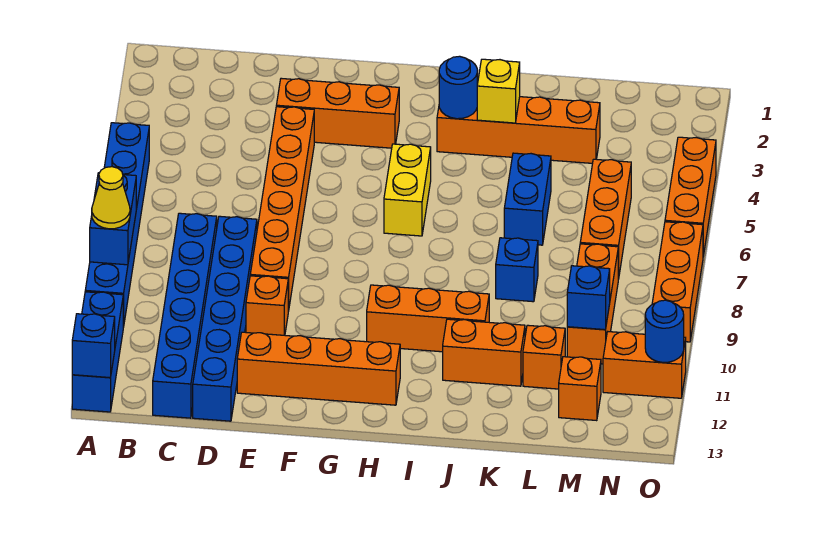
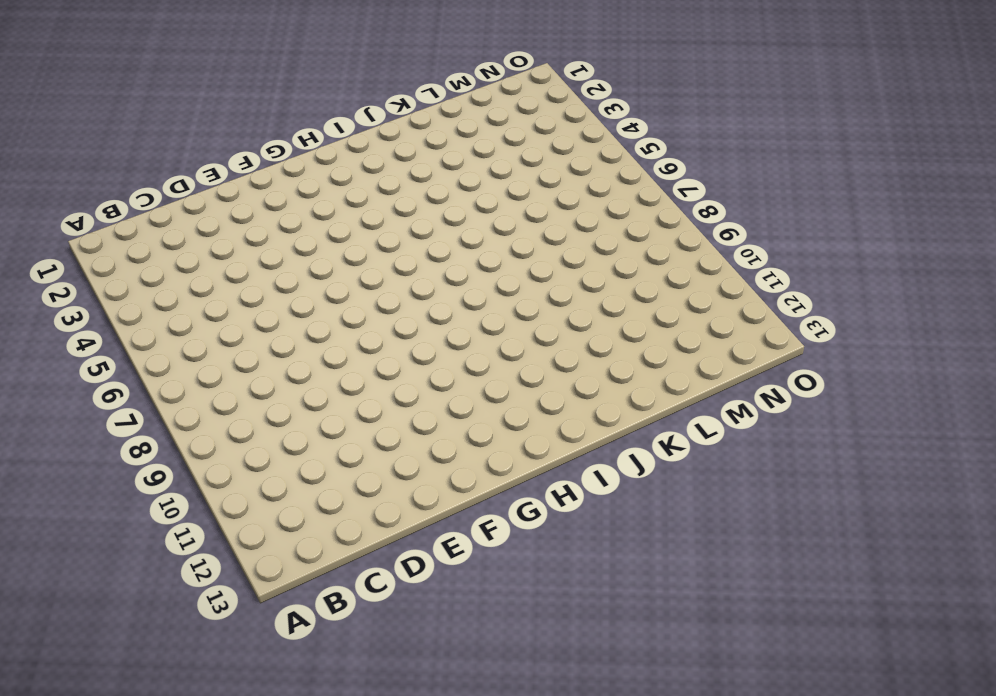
none -> blue 1x6 brick [85,123,149,327]
none -> blue 1x3 brick [72,292,123,412]
none -> blue 1x6 brick [153,213,217,418]

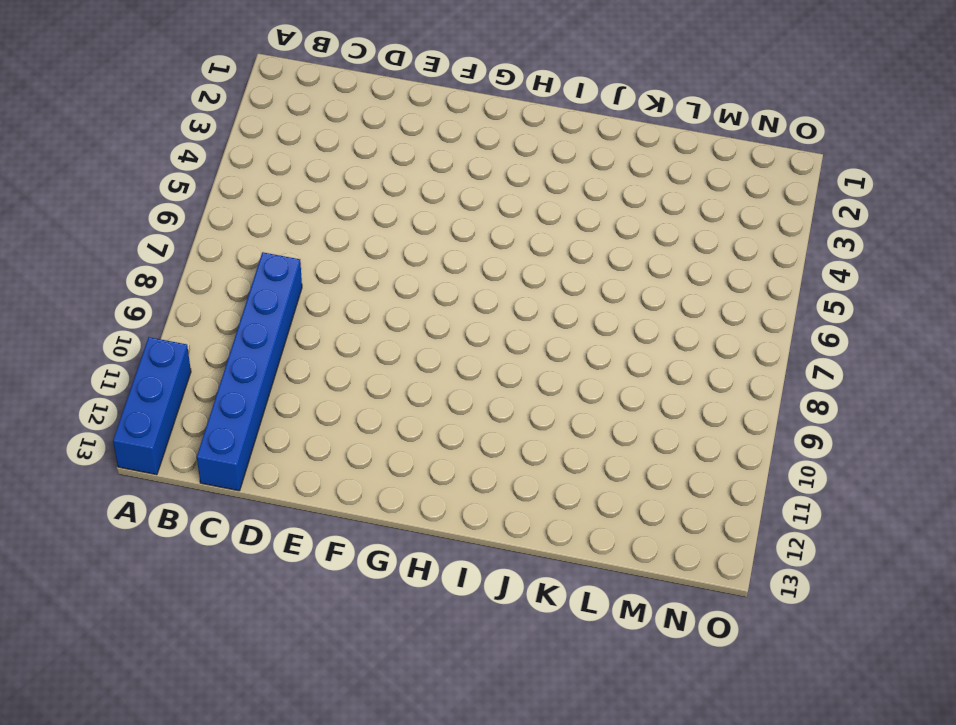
none -> blue 1x6 brick [85,123,149,327]
none -> blue 1x6 brick [193,216,257,421]
none -> orange 1x3 brick [276,78,399,148]

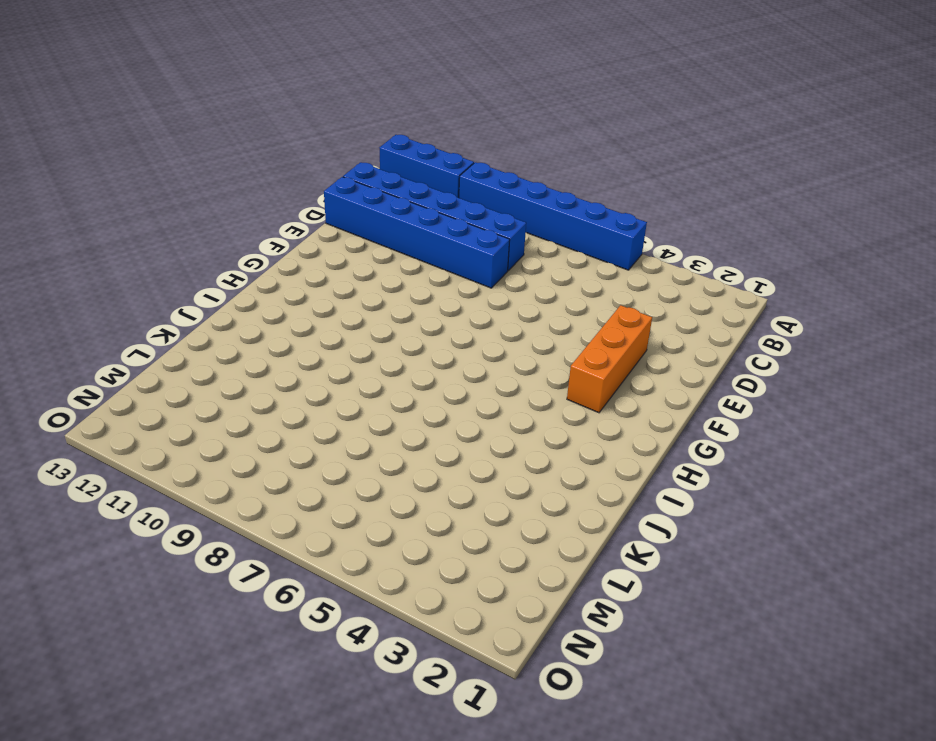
none -> orange 1x6 brick [250,107,314,311]
none -> orange 1x1 brick [246,276,288,335]
none -> orange 1x4 brick [237,332,400,405]

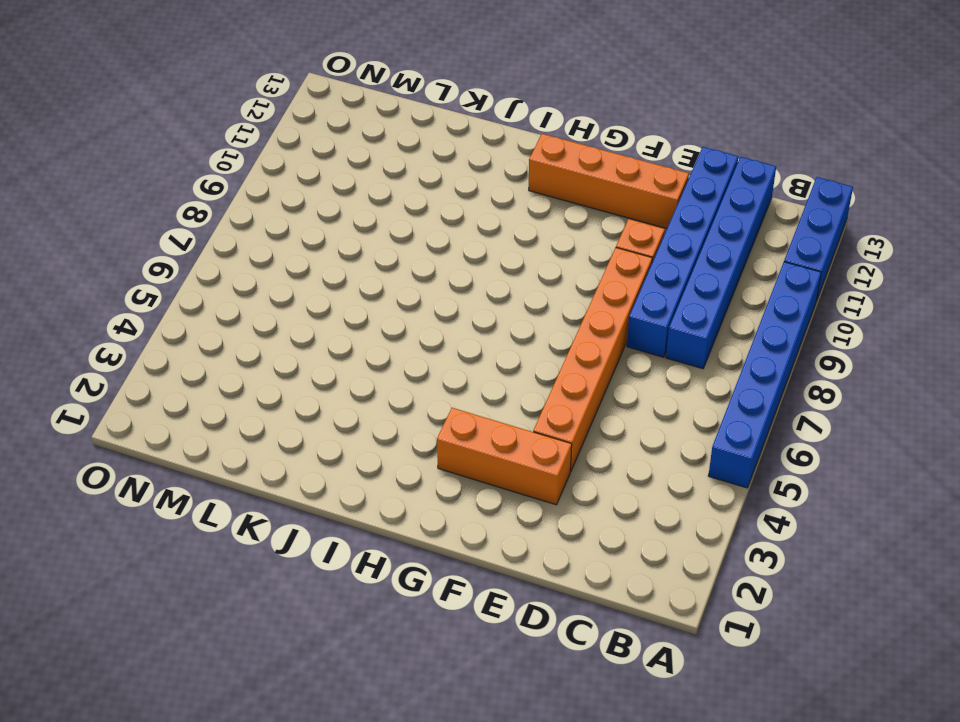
none -> yellow 1x2 brick [384,144,431,236]
none -> orange 1x3 brick [367,285,489,352]
none -> orange 1x4 brick [437,97,600,163]

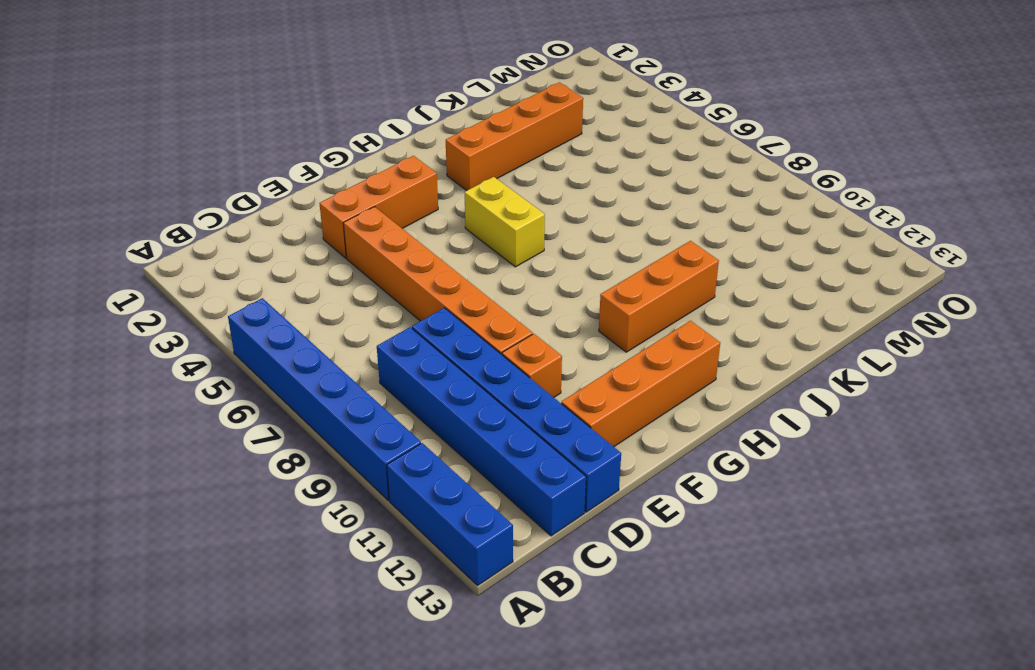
none -> orange 1x2 brick [443,319,525,386]
none -> blue 1x2 brick [504,153,551,245]
none -> blue 1x1 brick [496,238,538,302]

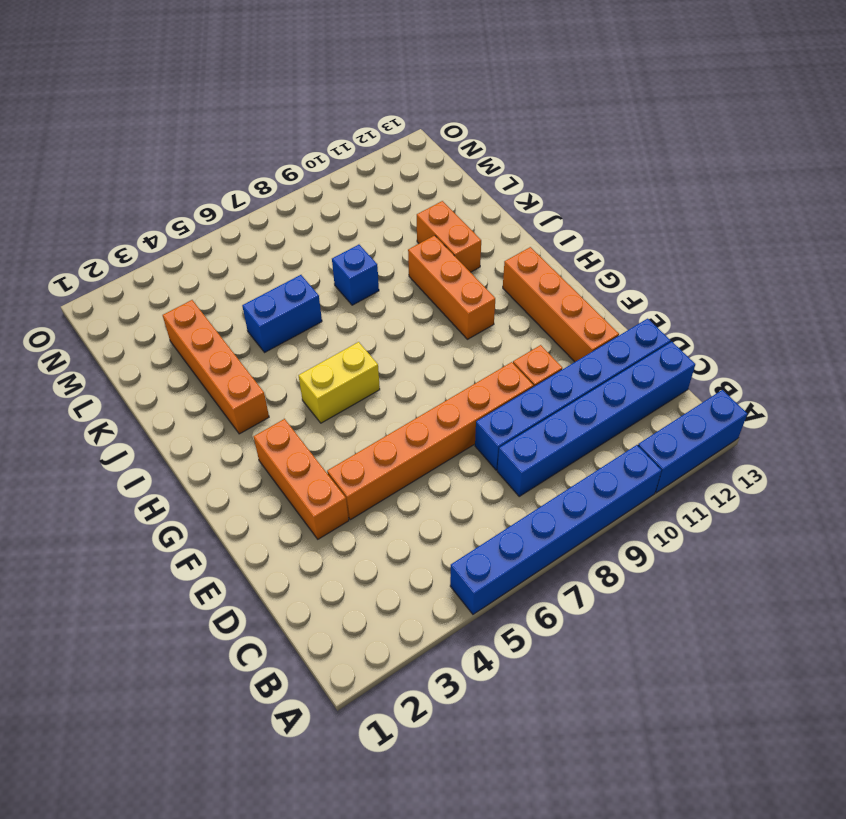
none -> orange 1x1 brick [523,325,565,389]
none -> orange 1x3 brick [580,159,631,279]
none -> orange 1x3 brick [567,244,618,364]

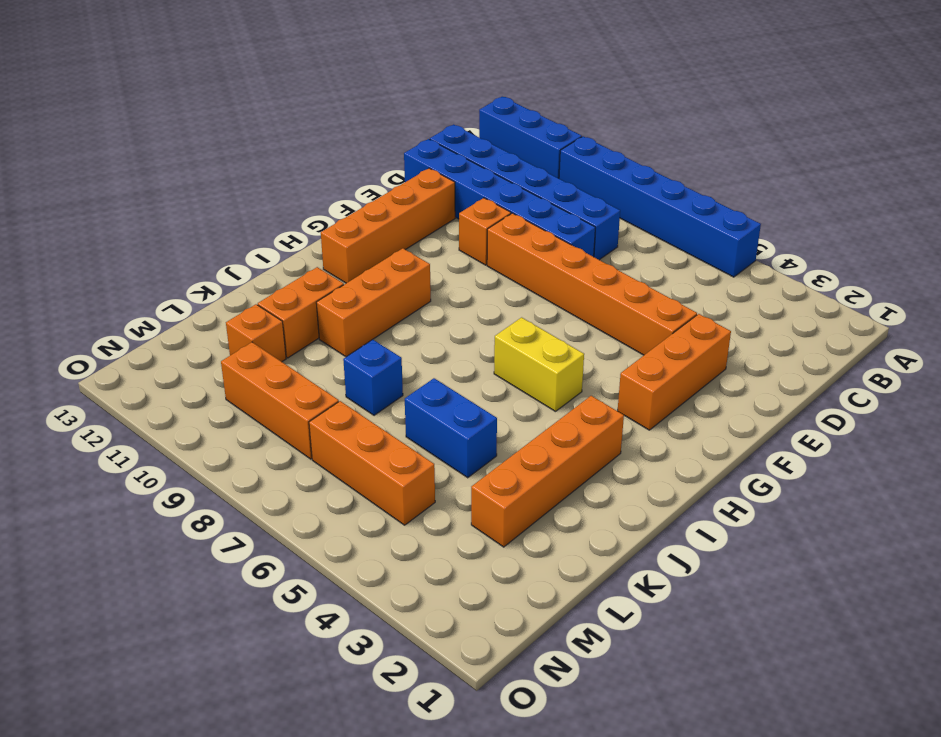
none -> orange 1x1 brick [559,357,601,421]
none -> orange 1x2 brick [603,332,686,398]
none -> orange 1x3 brick [665,137,716,256]

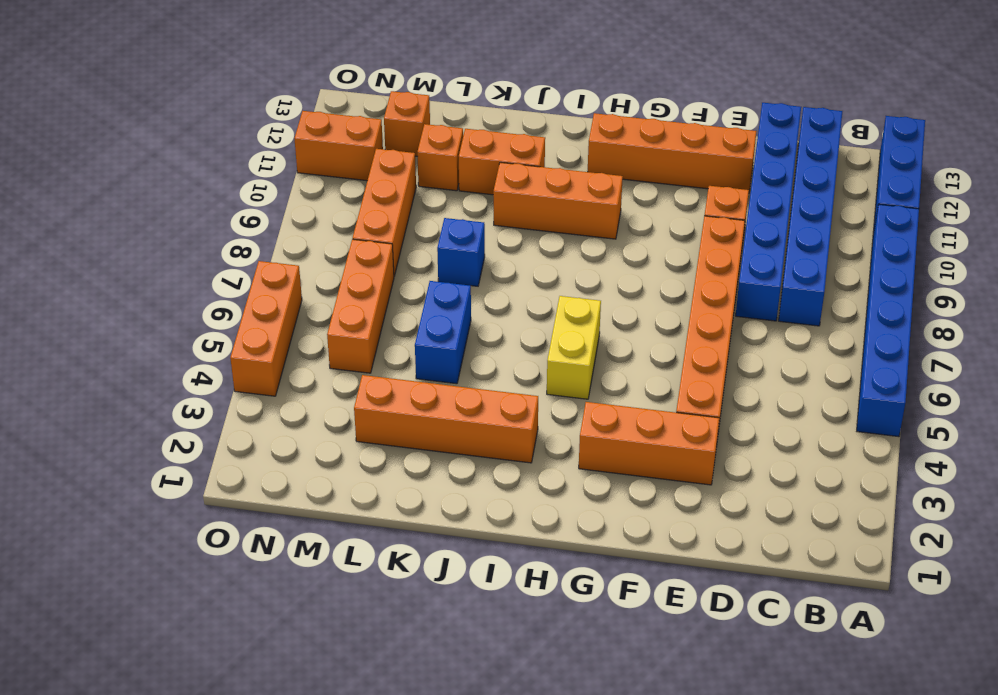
none -> orange 1x3 brick [652,222,703,342]
none -> blue 1x2 brick [90,173,136,265]
none -> blue 1x1 brick [72,314,115,378]

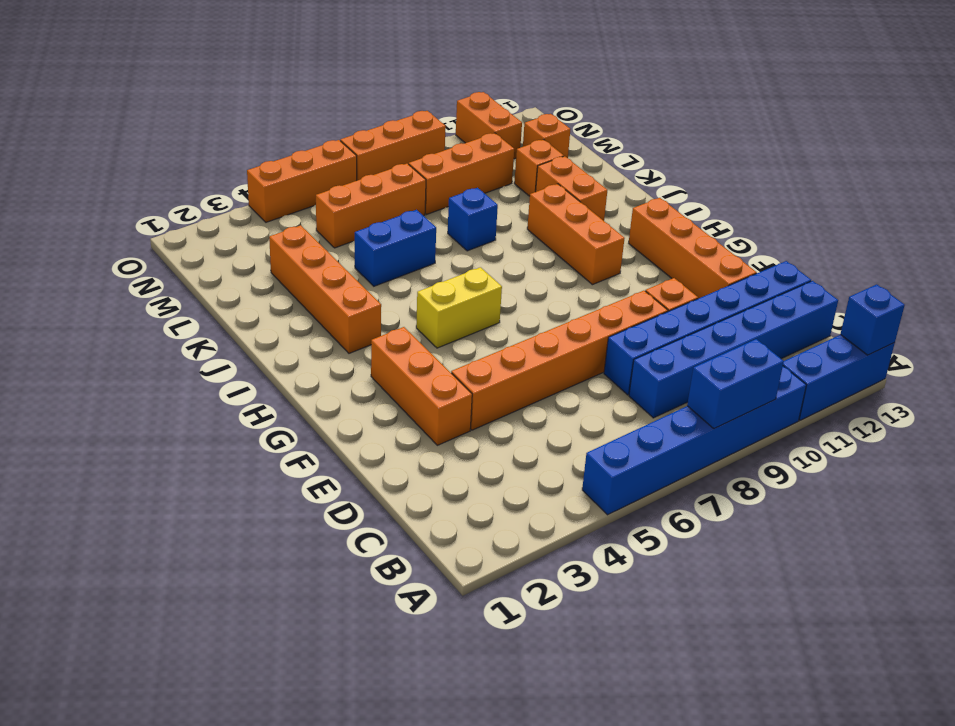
none -> blue 1x1 round brick [439,56,477,119]
none -> yellow 1x1 brick [477,59,520,123]
none -> blue 1x1 brick [567,266,610,330]

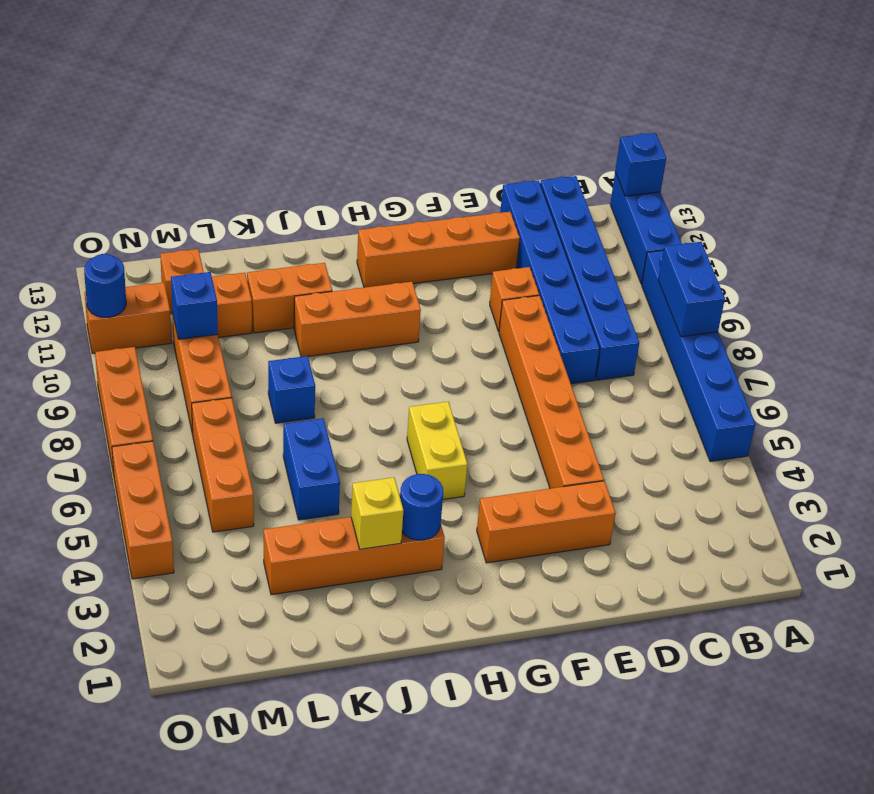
none -> yellow 1x1 cone [92,167,130,229]

